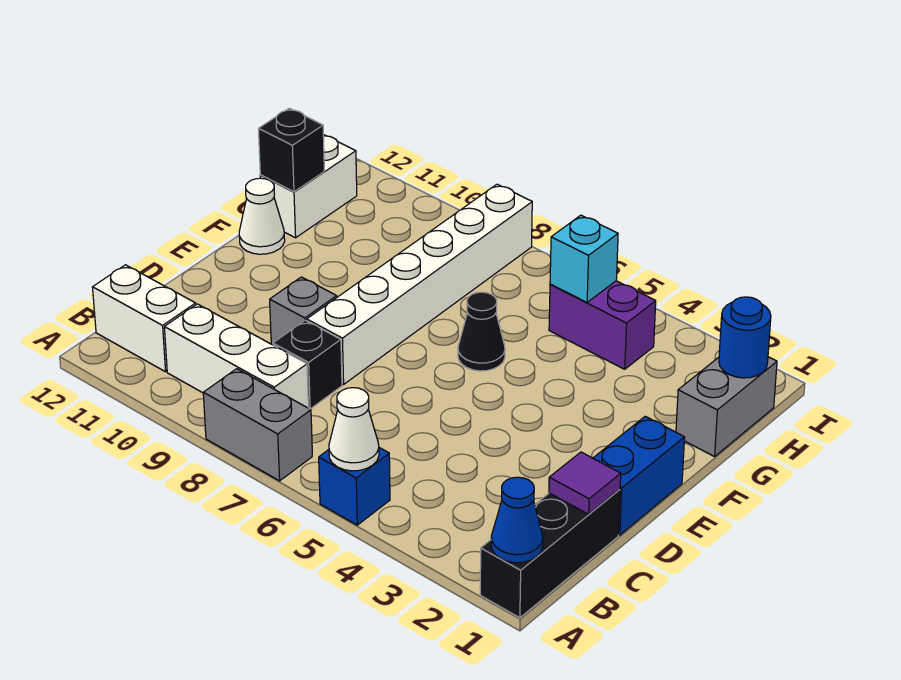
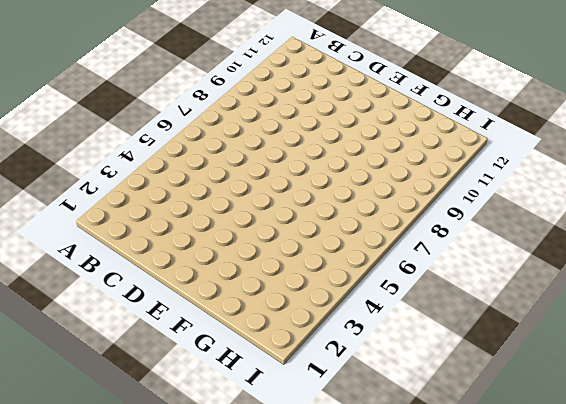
none -> black 1x3 brick [480,489,620,618]
none -> blue 1x1 brick [319,448,390,525]
none -> grey 1x2 brick [203,369,312,481]

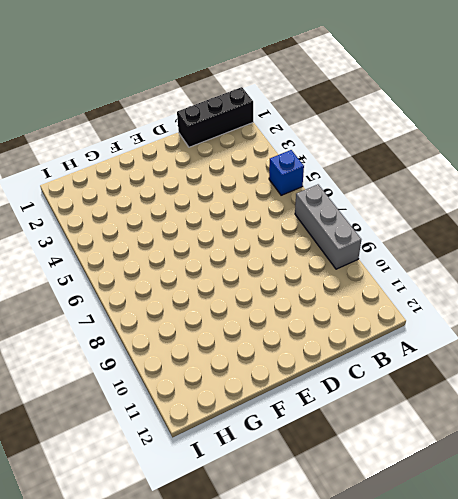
grey 1x3 brick [295,185,361,269] -> grey 1x2 brick [203,369,312,481]
none -> white 1x3 brick [164,304,308,408]
none -> white 1x2 brick [93,265,196,372]
none -> black 1x1 brick [273,320,342,409]

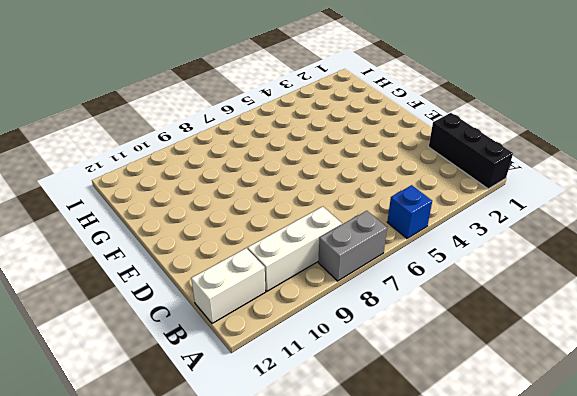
none -> black 1x1 brick [273,320,342,409]
none -> blue 1x2 brick [593,416,685,535]
none -> white 1x6 brick [307,184,532,384]

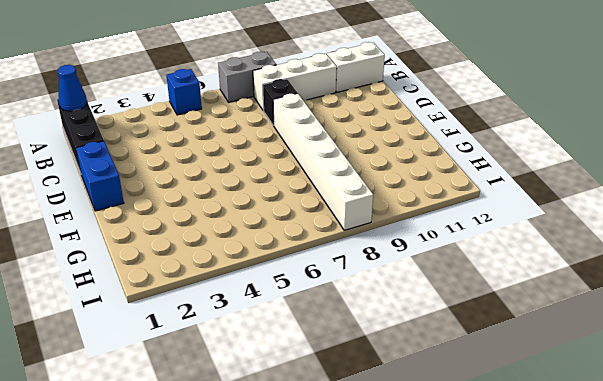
none -> grey 1x1 brick [270,277,337,345]
none -> black 1x1 cone [458,292,505,371]
none -> white 1x1 cone [239,178,285,254]

